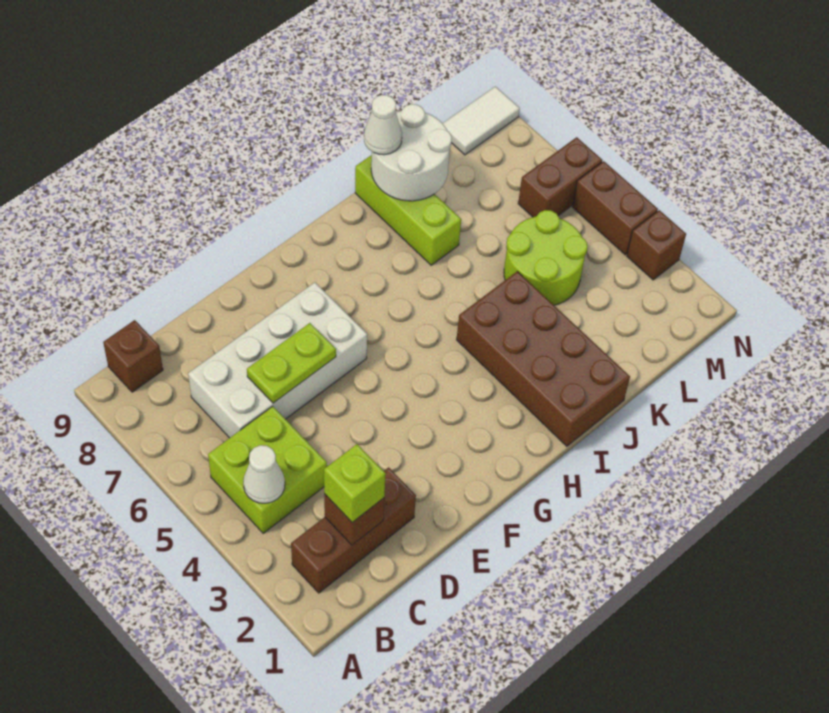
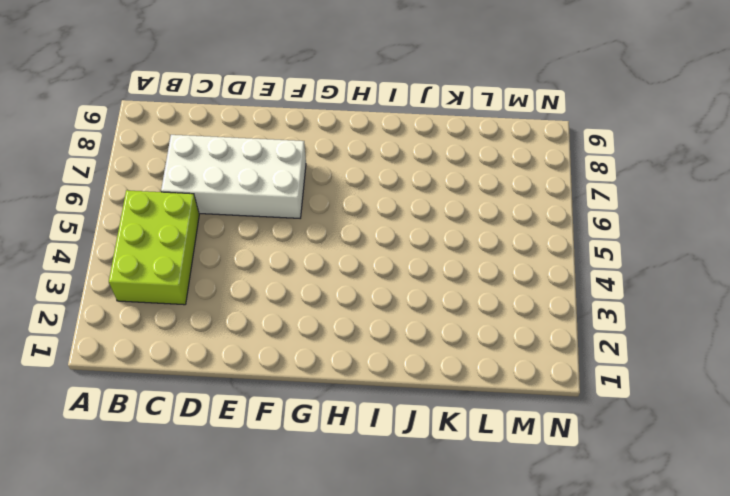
lime 2x3 brick [109,190,199,305] -> lime 2x2 brick [208,406,327,533]
none -> brown 1x3 brick [291,467,416,593]
none -> brown 1x1 brick [103,320,163,392]
none -> brown 2x4 brick [457,271,630,446]

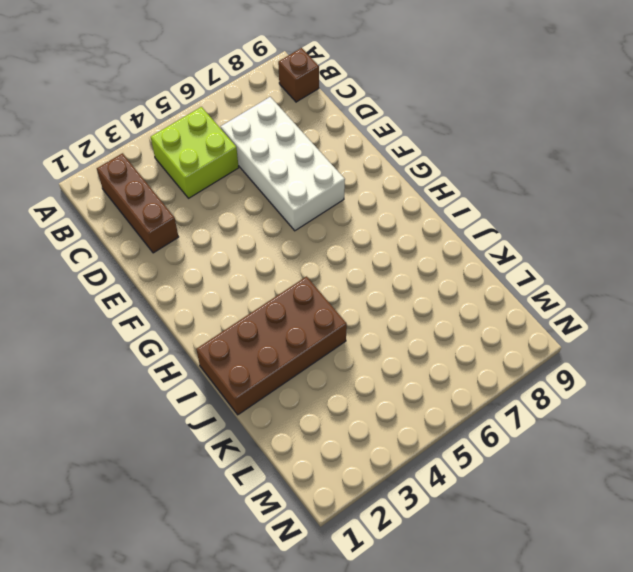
none -> lime 1x3 brick [355,155,461,265]
none -> lime 2x2 round brick [504,210,587,305]
none -> brown 1x2 brick [518,137,602,217]

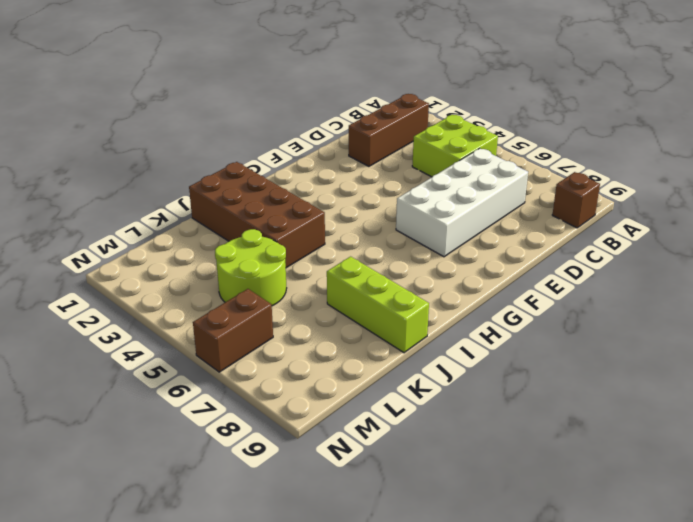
none -> white 1x2 tile [443,86,520,155]
none -> brown 1x1 brick [627,210,686,280]
none -> brown 1x2 brick [573,161,658,255]

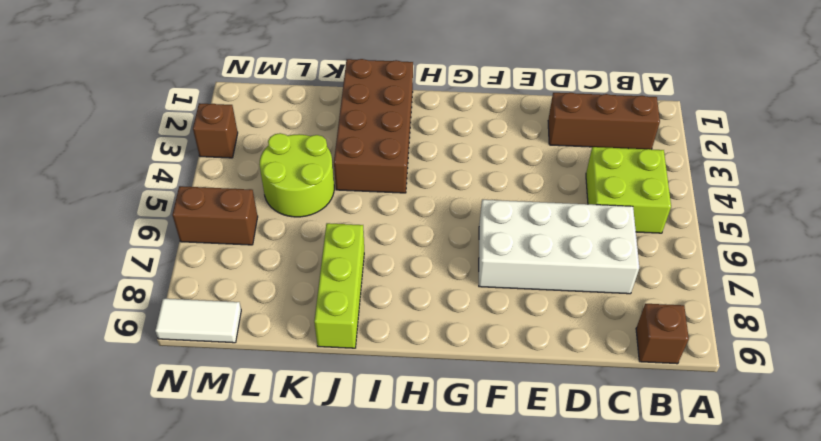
none -> brown 1x2 brick [573,161,658,255]
none -> white 1x1 cone [243,445,285,503]
none -> brown 1x1 brick [324,494,384,545]

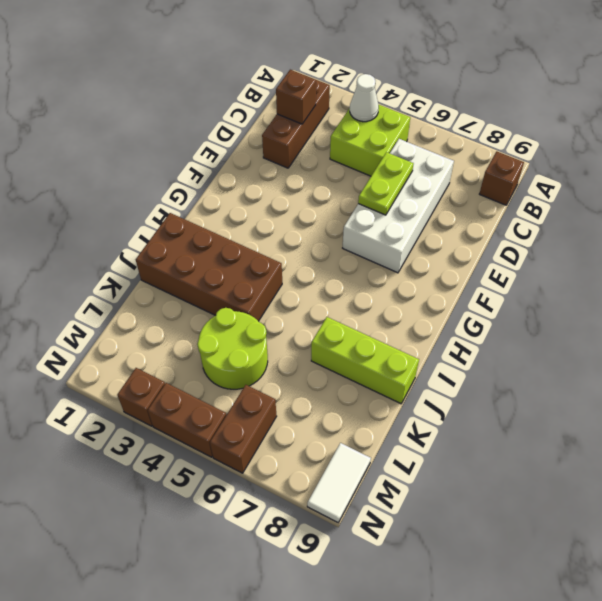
none -> white 2x2 round brick [371,104,452,201]
none -> lime 1x1 brick [324,444,386,522]
none -> white 1x1 cone [364,95,402,155]

